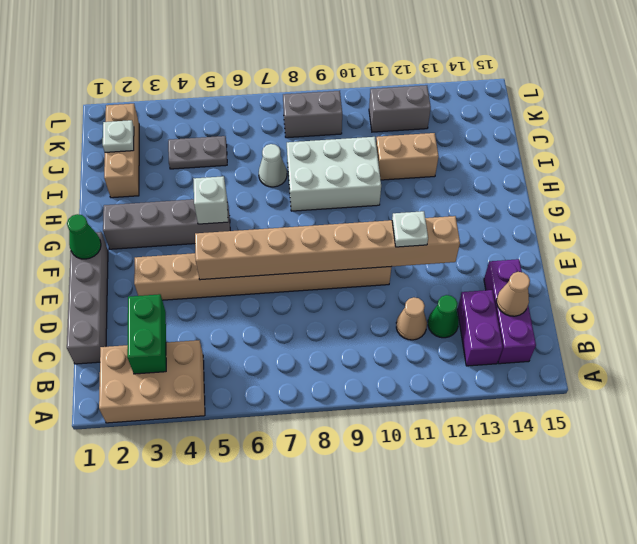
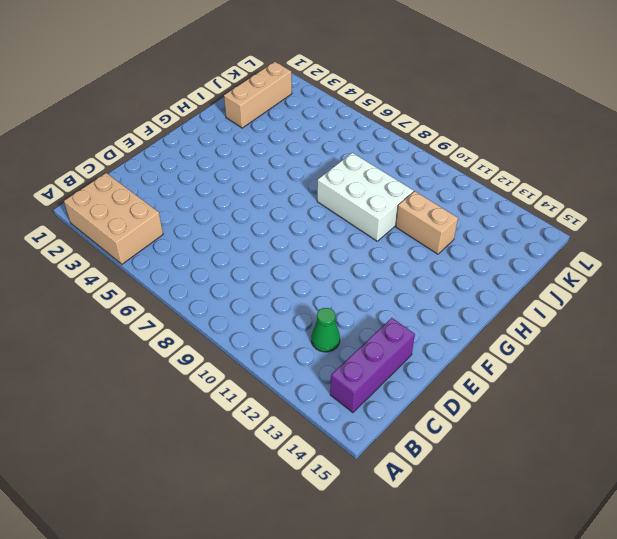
none -> purple 1x2 brick [457,290,503,366]
none -> grey 1x4 brick [67,232,108,364]
none -> tan 1x1 cone [396,297,427,340]

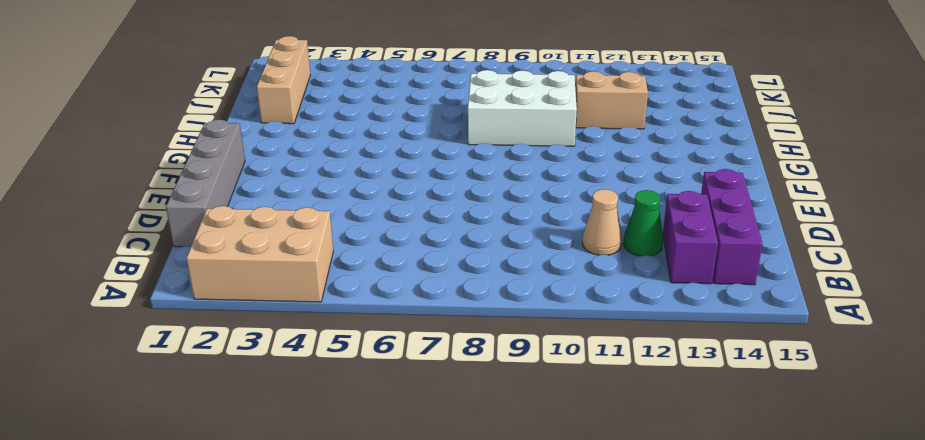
none -> tan 1x8 brick [134,253,391,300]
none -> grey 1x4 brick [103,199,230,249]
none -> white 1x1 cone [259,144,287,187]

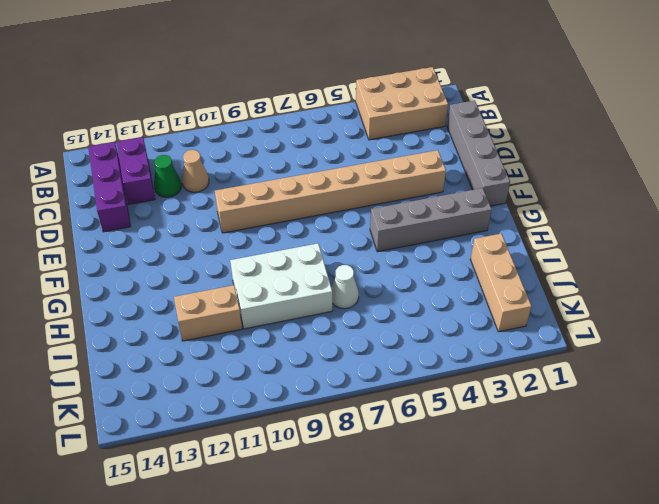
none -> grey 1x2 plate [168,136,227,169]
none -> grey 1x2 brick [283,91,342,138]
none -> grey 1x2 brick [369,85,431,132]

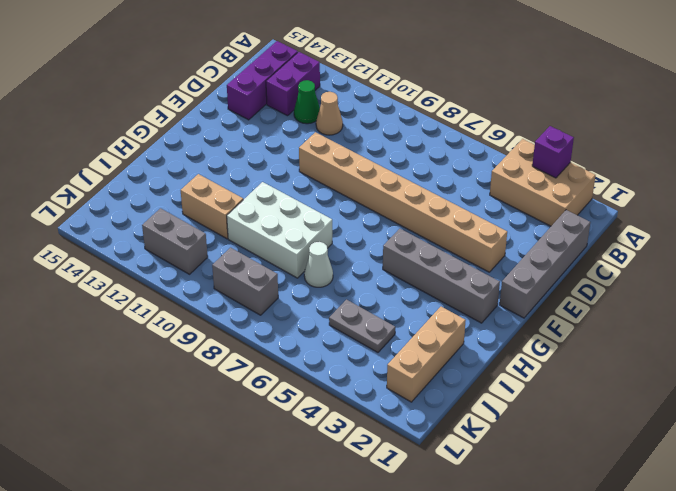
purple 1x1 brick [532,126,574,178] -> none
none -> green 1x2 brick [127,294,166,374]
none -> tan 1x1 cone [497,272,530,316]
none -> tan 1x8 brick [195,216,460,280]

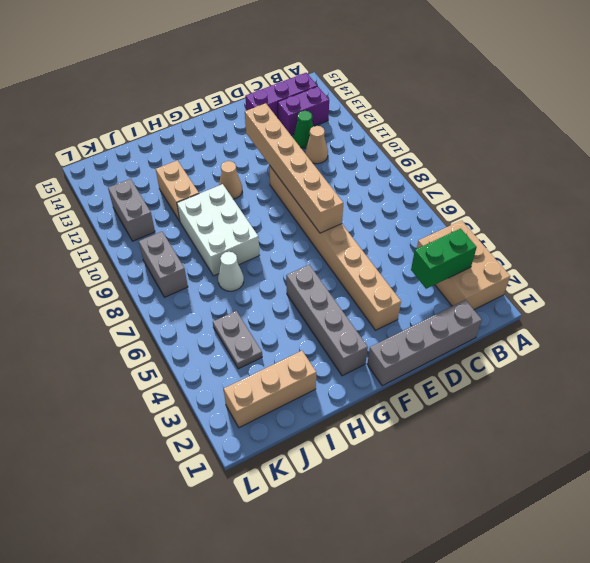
tan 1x6 brick [245,103,343,233] -> tan 1x8 brick [195,216,460,280]
tan 1x1 cone [219,161,242,199] -> tan 1x1 cone moved to [497,272,530,316]
none -> green 1x1 cone [67,214,101,259]
none -> white 1x1 brick [194,176,228,224]
none -> white 1x1 plate [103,120,134,152]

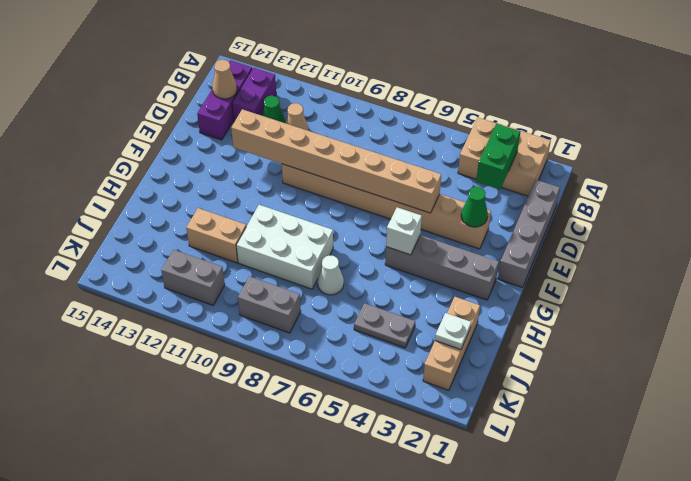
green 1x1 cone [461,187,488,227] -> green 1x1 cone moved to [67,214,101,259]
none -> white 1x1 plate [392,211,428,247]

